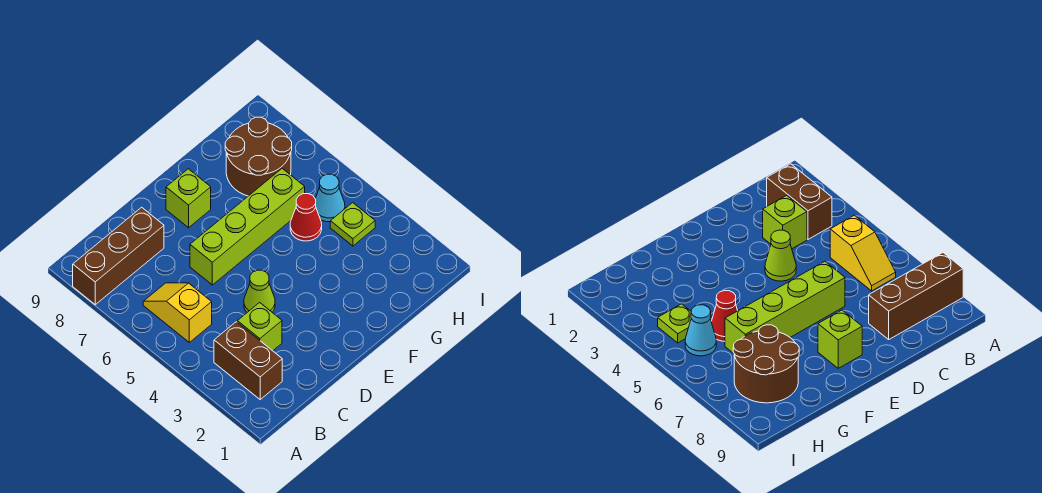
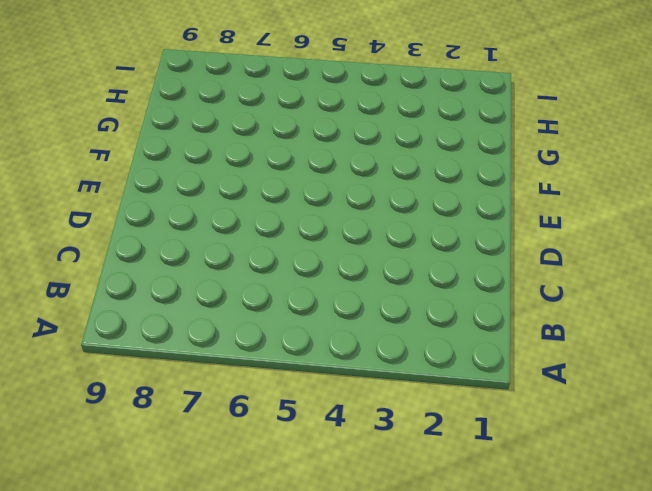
none -> brown 1x3 brick [73,207,164,305]
none -> brown 1x2 brick [214,322,282,399]

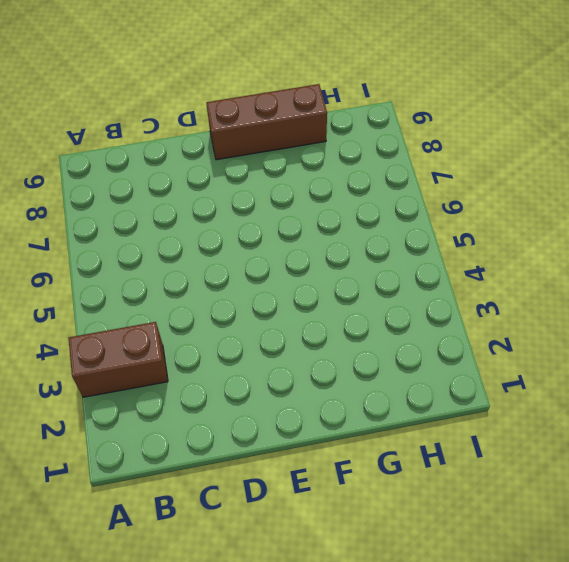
brown 1x2 brick [69,322,168,397] -> brown 1x2 brick turned to [214,322,282,399]
brown 1x3 brick [206,84,327,160] -> brown 1x3 brick moved to [73,207,164,305]
none -> yellow 1x2 slope [143,283,212,342]
none -> lime 1x1 brick [237,302,282,351]

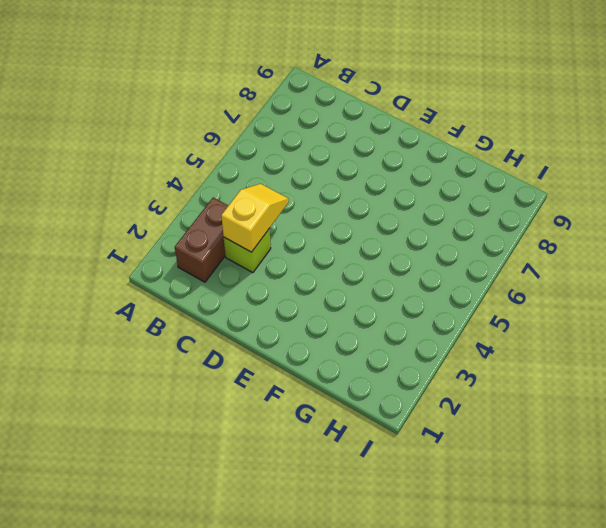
yellow 1x2 slope [221,184,289,252] -> yellow 1x2 slope moved to [143,283,212,342]
none -> brown 1x3 brick [73,207,164,305]
none -> lime 1x1 cone [244,270,275,312]

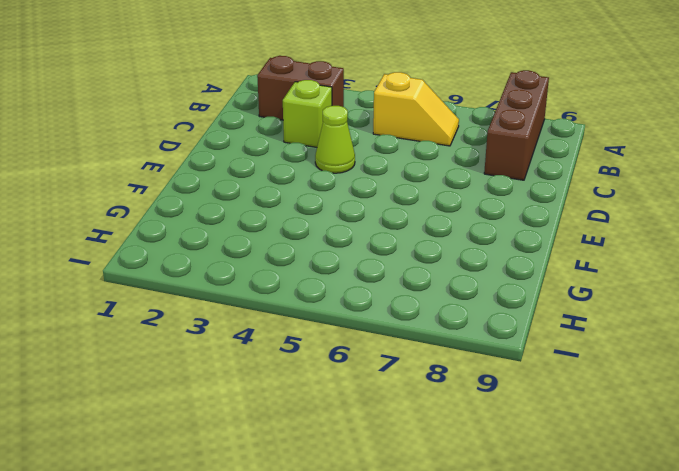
none -> lime 1x4 brick [190,168,305,285]
none -> lime 1x1 brick [166,169,211,228]

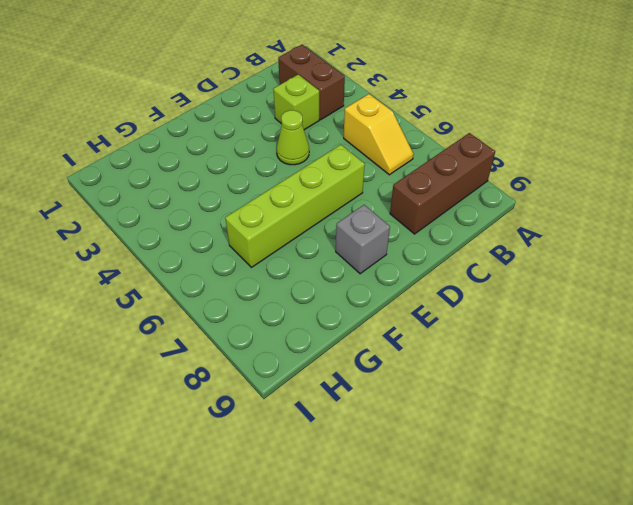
grey 1x1 brick [336,205,390,274] -> lime 1x1 brick [166,169,211,228]
none -> red 1x1 cone [290,194,322,241]
none -> brown 2x2 round brick [225,117,292,196]

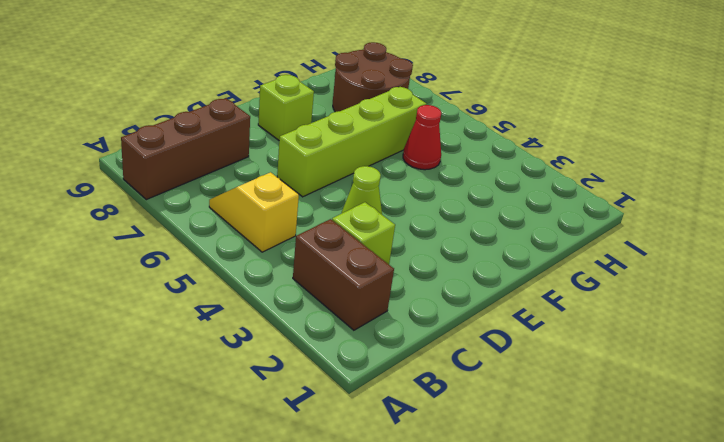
none -> lime 1x1 plate [330,203,375,246]
none -> cyan 1x1 cone [315,174,345,222]

